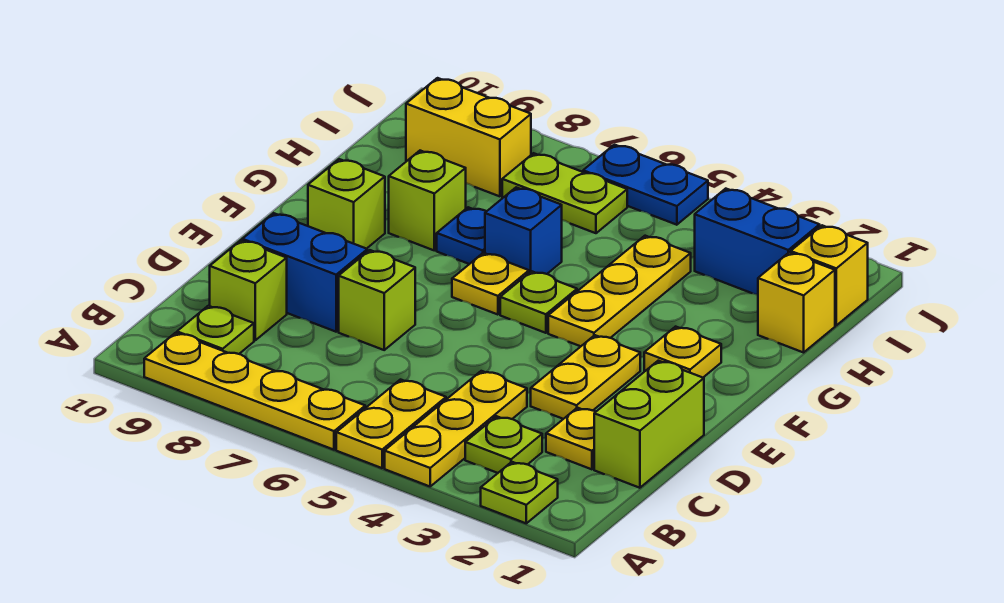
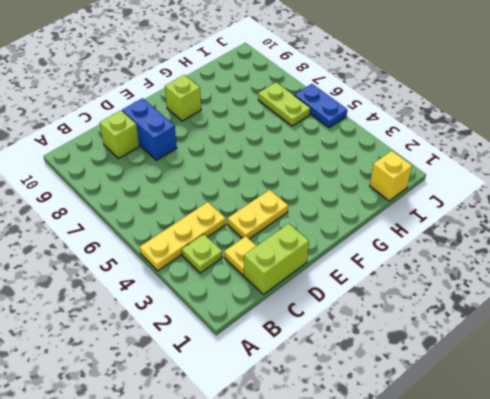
none -> lime 1x1 plate [481,462,558,523]
none -> yellow 1x2 plate [336,380,446,468]
none -> yellow 1x4 plate [144,333,365,450]

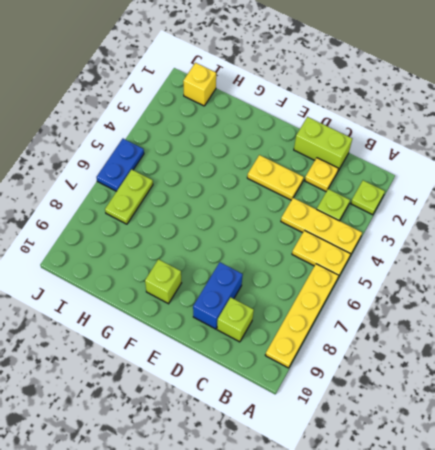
none -> lime 1x1 plate [177,306,254,354]
none -> lime 1x1 brick [339,250,415,350]
none -> yellow 1x1 plate [644,327,721,378]

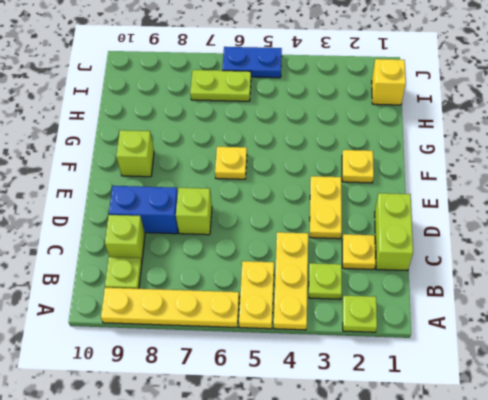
none -> yellow 1x3 plate [548,236,691,346]
none -> lime 1x1 plate [500,271,577,333]
none -> blue 1x1 brick [485,187,562,274]

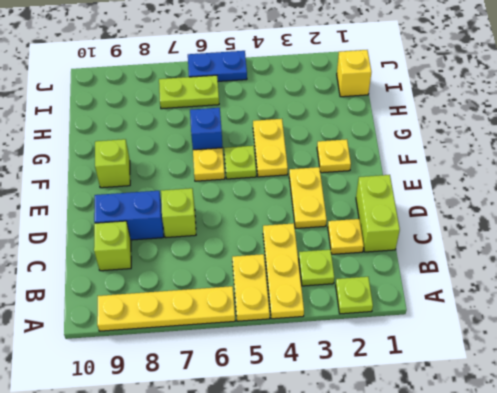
yellow 1x2 plate [253,119,288,177] -> yellow 1x3 plate [548,236,691,346]
none -> lime 1x1 plate [177,306,254,354]
none -> blue 1x1 plate [437,207,487,264]
none -> lime 1x1 brick [389,151,466,250]

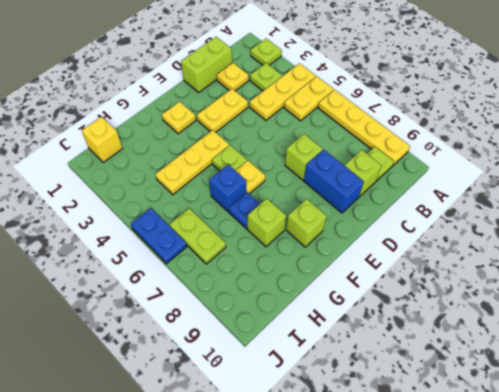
none -> yellow 1x1 brick [758,252,835,352]
none -> blue 1x2 brick [695,189,820,295]
none -> yellow 1x2 brick [406,78,531,196]

